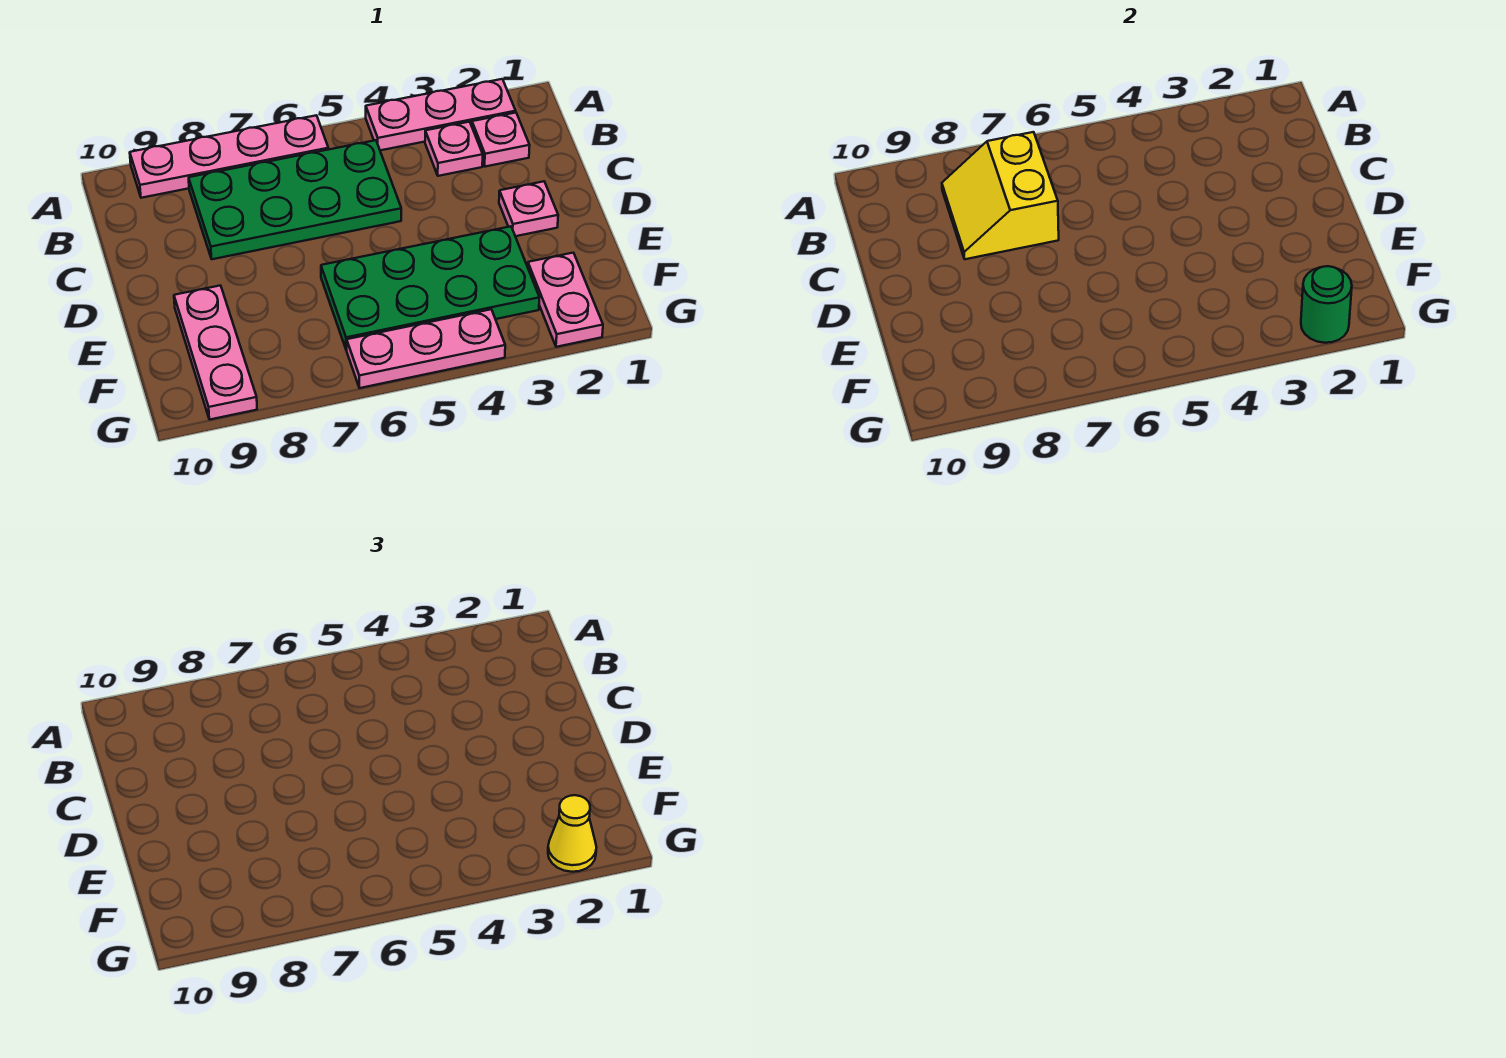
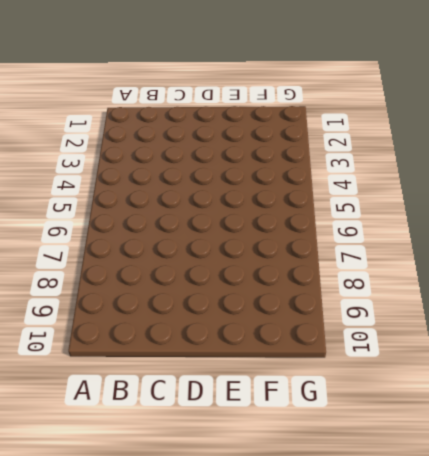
none -> pink 1x3 plate [366,79,516,150]
none -> pink 1x4 plate [130,115,328,198]
none -> pink 1x1 plate [472,113,530,167]

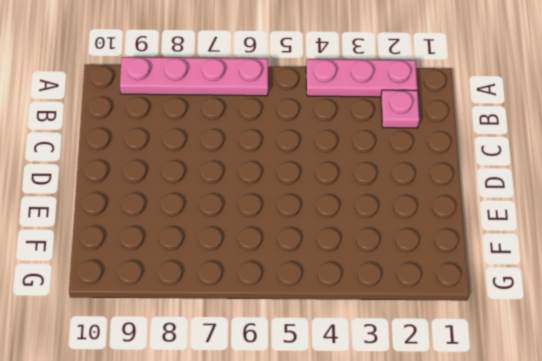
none -> pink 1x1 plate [425,122,483,176]
none -> green 2x4 plate [189,140,401,259]
none -> pink 1x1 plate [499,181,558,236]

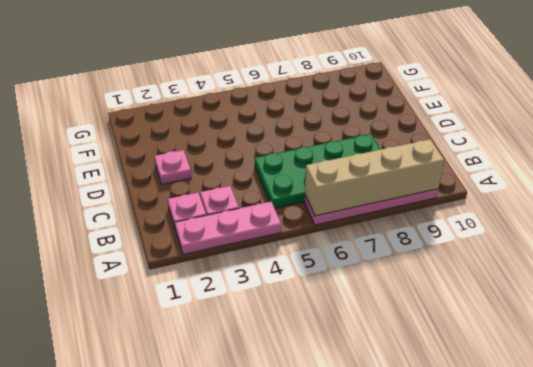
tan 1x4 brick [305,139,444,216] -> none
none -> green 2x4 plate [321,226,540,350]
none -> pink 1x3 plate [174,285,257,420]
none -> pink 1x2 plate [528,253,603,347]

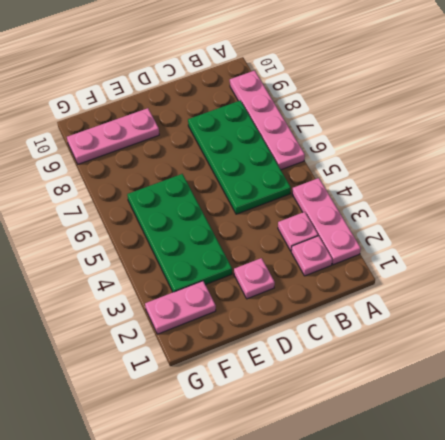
none -> pink 1x3 plate [347,309,505,388]
none -> yellow 2x2 slope [942,132,1059,259]
none -> green 1x1 round brick [1301,266,1352,343]

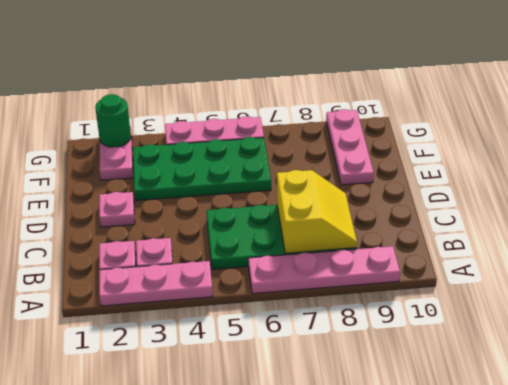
none -> yellow 1x1 cone [548,795,596,872]

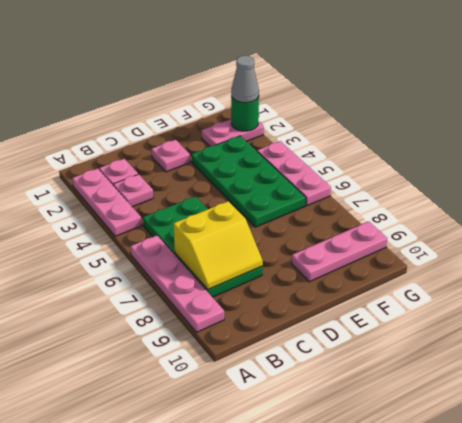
grey 1x1 cone [231,56,259,103] -> yellow 1x1 cone [548,795,596,872]

